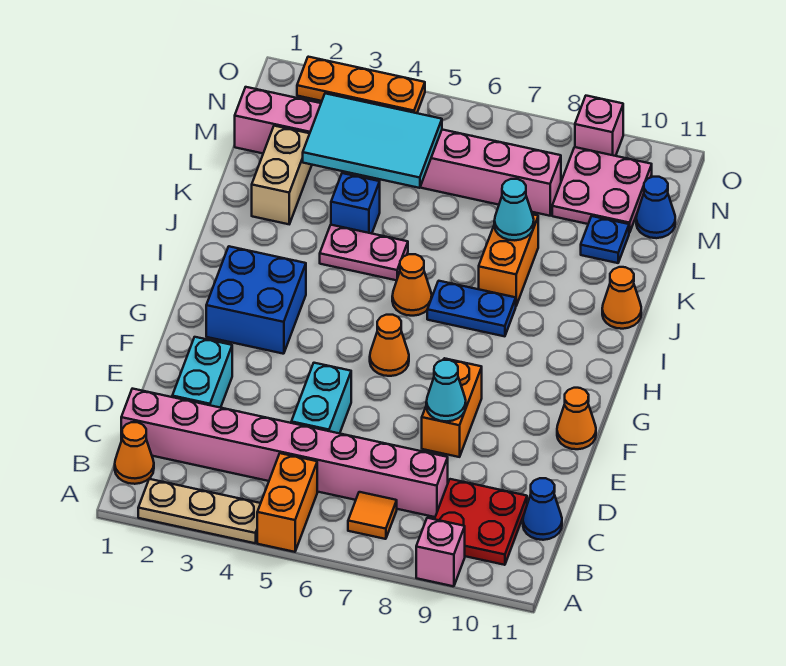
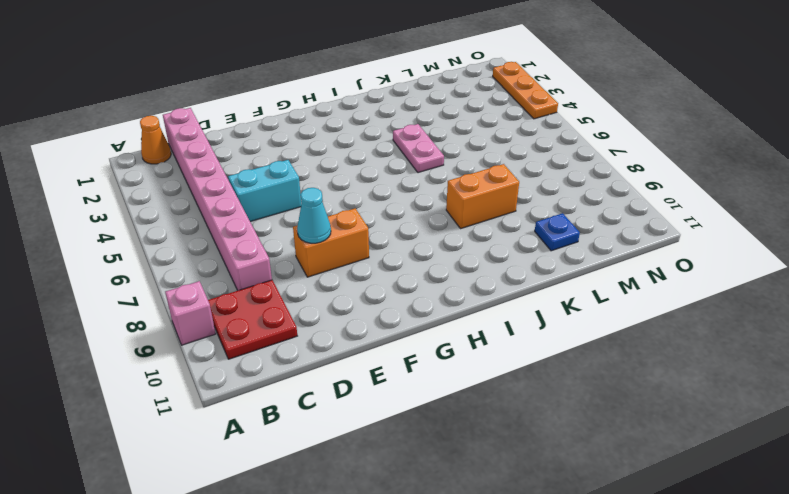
none -> tan 1x3 plate [138,479,261,543]
none -> orange 1x2 brick [257,453,317,552]
none -> orange 1x1 tile [348,492,397,539]
none -> blue 1x1 cone [523,478,562,540]

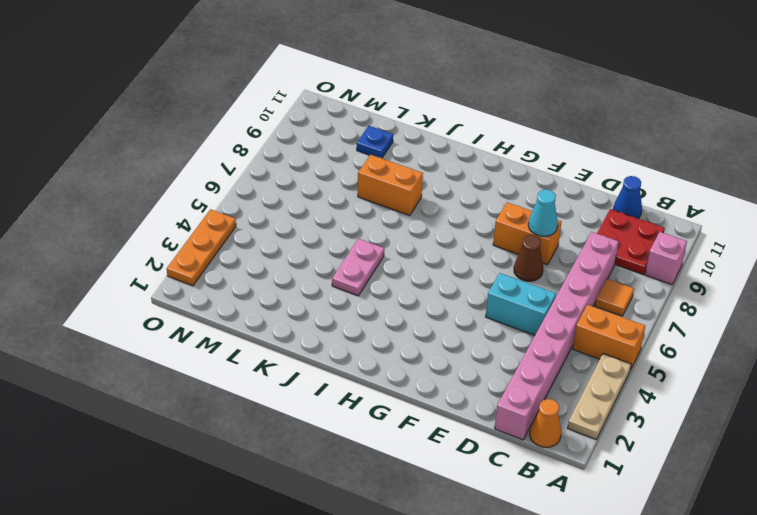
brown 1x1 cone [514,235,543,281] -> none
none -> cyan 1x2 brick [172,337,232,408]
none -> orange 1x1 cone [557,388,596,449]
none -> blue 2x2 brick [206,246,306,354]
none -> orange 1x1 cone [370,315,409,376]

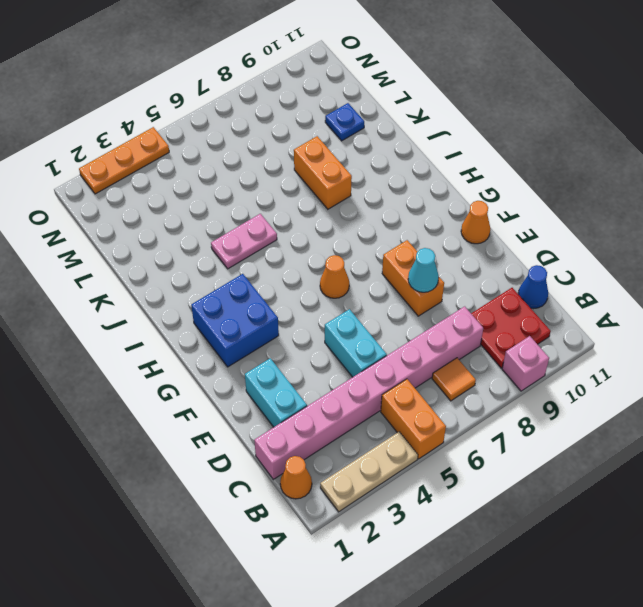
none -> orange 1x1 cone [392,254,432,316]
none -> blue 1x2 plate [427,281,516,336]
none -> orange 1x1 cone [602,267,641,329]
none -> tan 1x2 brick [252,126,312,224]

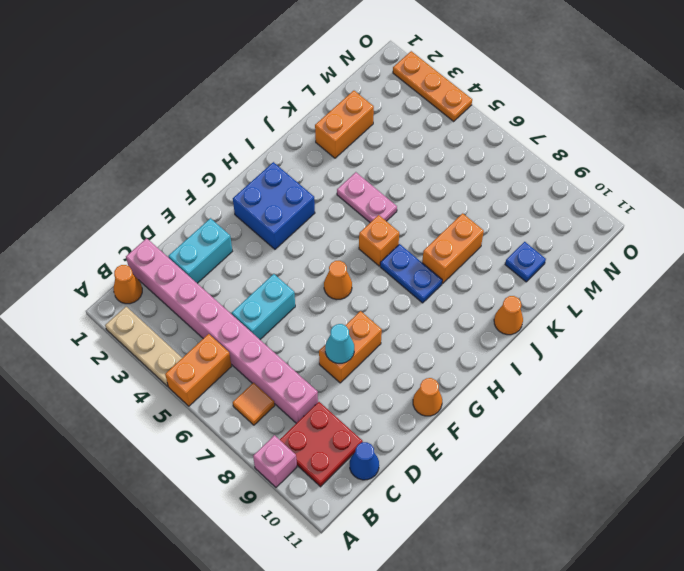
orange 1x1 brick [359,215,399,266] -> orange 1x1 cone [392,254,432,316]
orange 1x2 brick [315,91,374,158] -> tan 1x2 brick [252,126,312,224]
none -> blue 1x1 brick [331,173,380,234]
none -> pink 1x8 brick [235,87,561,216]
none -> pink 2x2 plate [552,147,652,233]
none -> blue 1x1 cone [636,177,675,238]

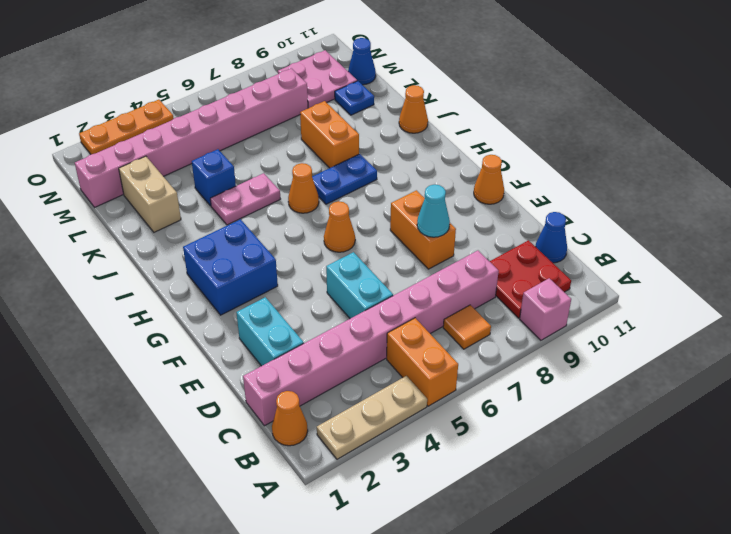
none -> pink 1x1 brick [575,96,623,156]
none -> cyan 1x1 cone [494,179,534,240]
none -> cyan 2x3 tile [303,93,442,188]

